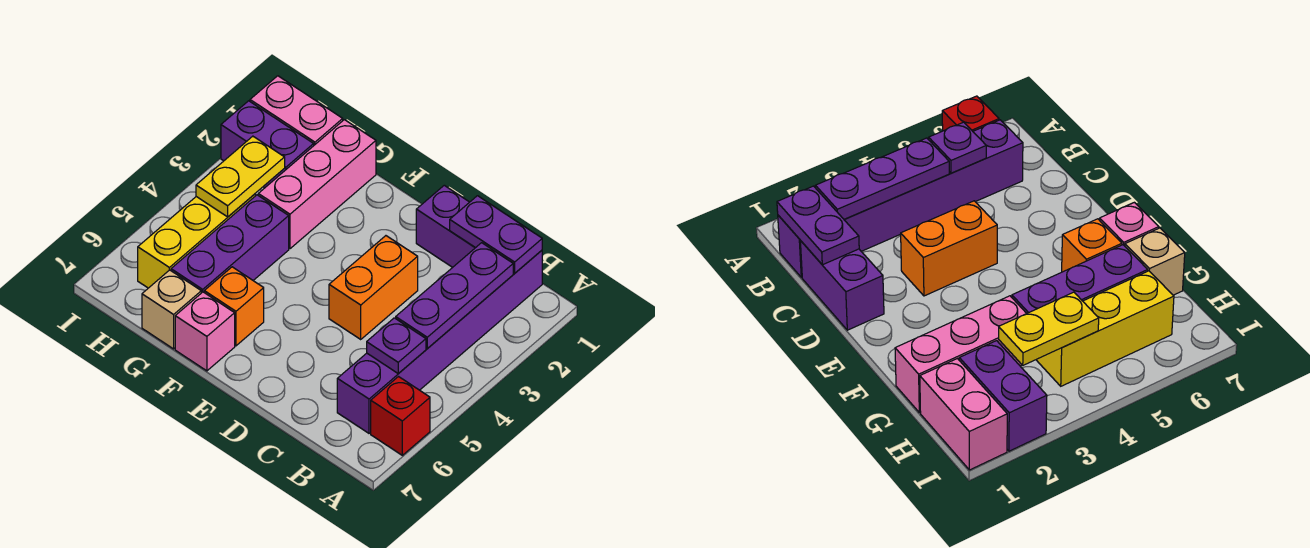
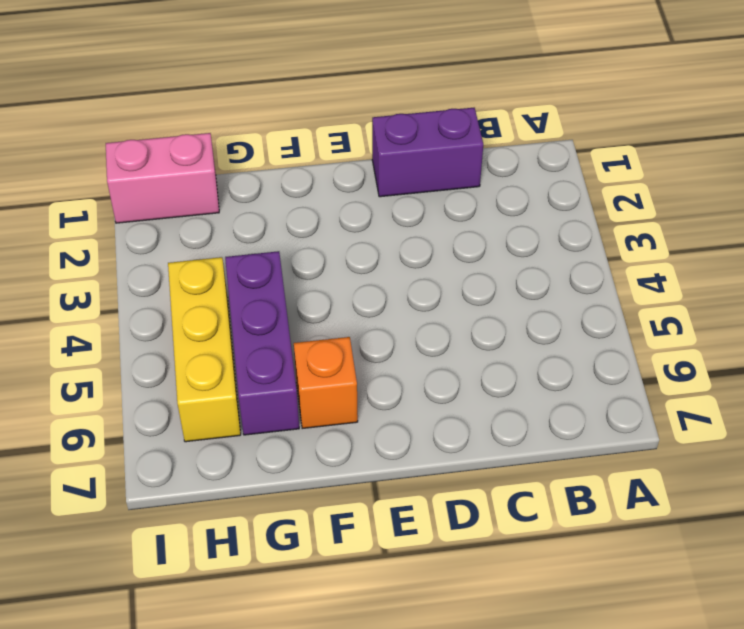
none -> red 1x1 brick [371,377,430,455]
none -> purple 1x6 brick [337,250,542,433]
none -> orange 1x2 brick [329,236,418,339]

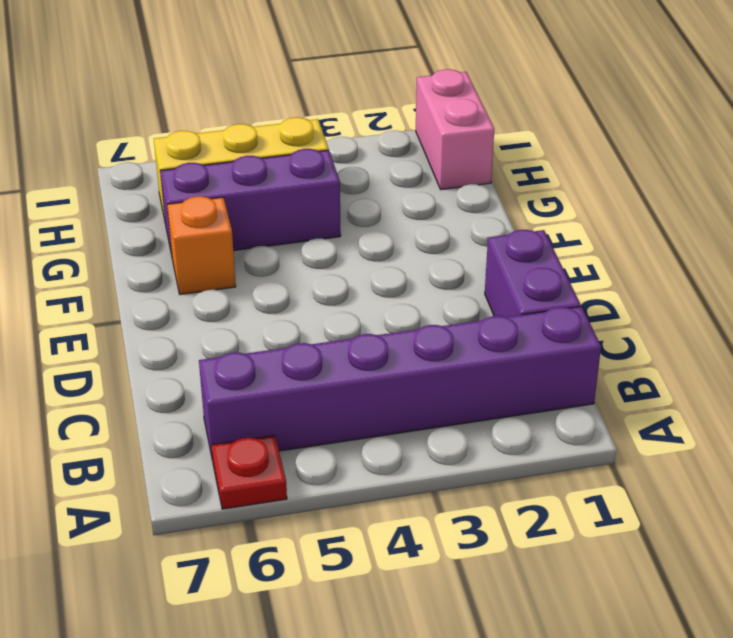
red 1x1 plate [211,435,287,509] -> red 1x1 brick [371,377,430,455]
none -> orange 1x2 brick [329,236,418,339]
none -> pink 1x1 brick [175,292,235,371]
none -> pink 1x3 brick [258,120,376,249]

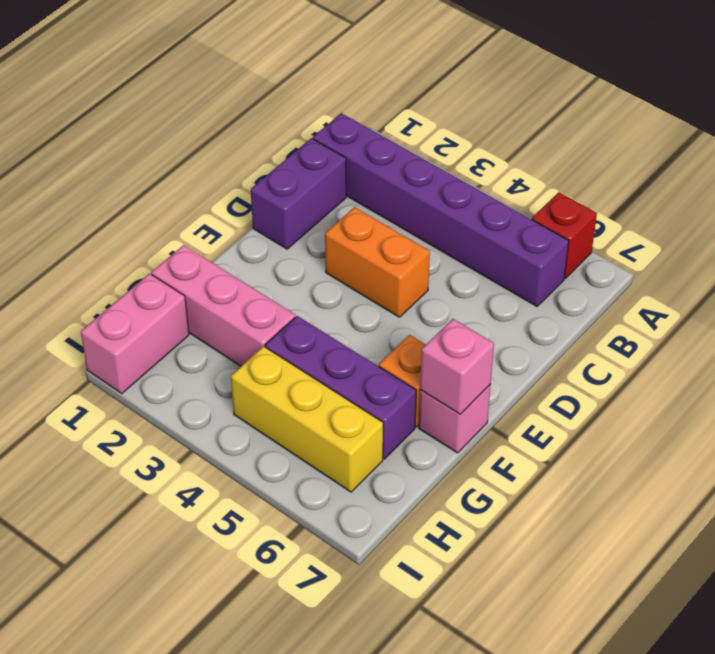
pink 1x1 brick [420,319,494,414] -> none
none -> tan 1x1 brick [142,270,201,349]
none -> purple 1x2 brick [221,101,314,188]
none -> purple 1x2 plate [450,196,542,273]

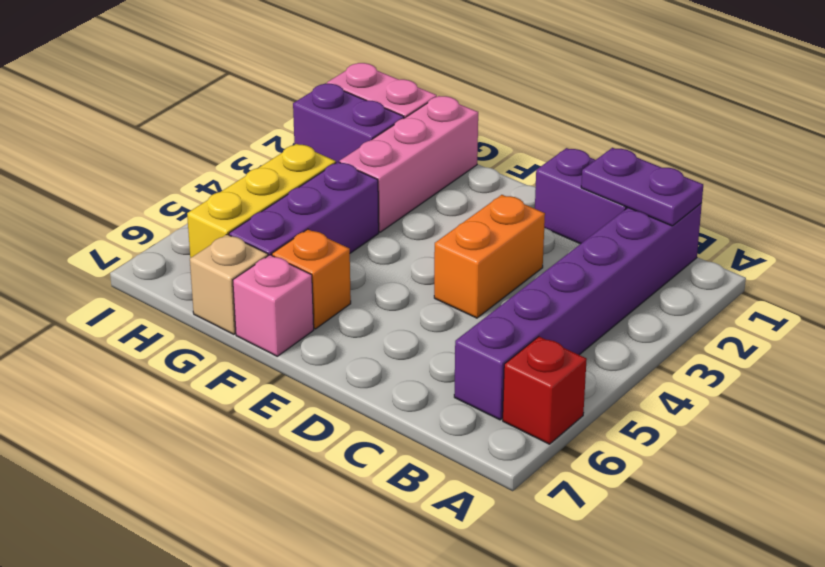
none -> purple 1x3 plate [396,243,513,349]
none -> purple 1x1 plate [367,318,426,374]
none -> yellow 1x2 plate [196,136,285,217]

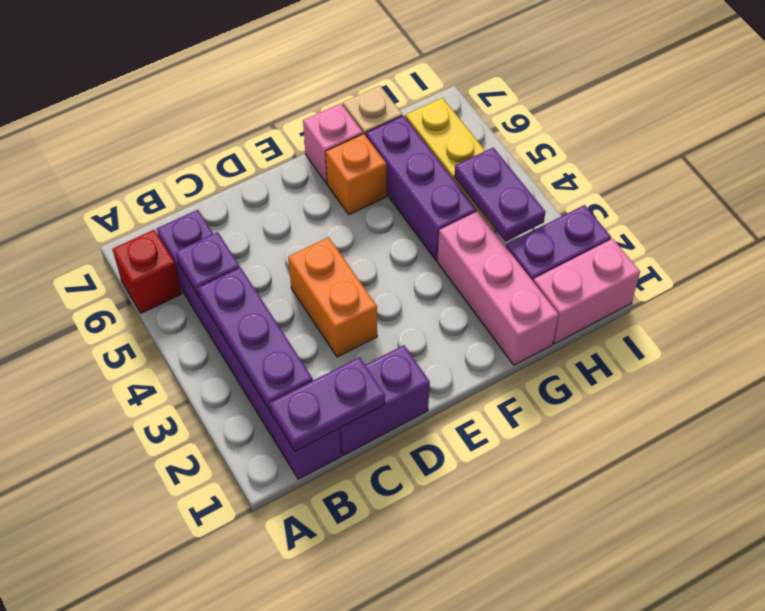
purple 1x2 plate [454,147,545,242] -> yellow 1x2 plate [196,136,285,217]

